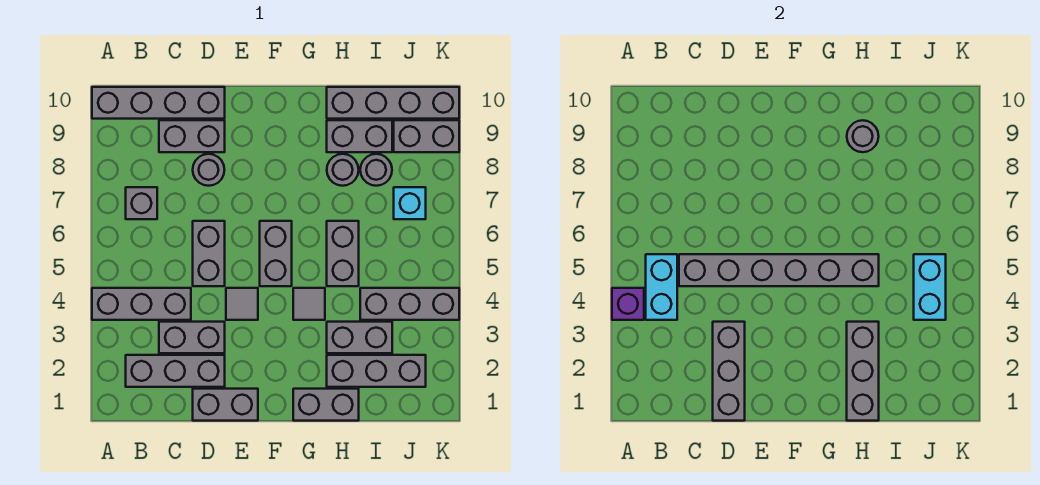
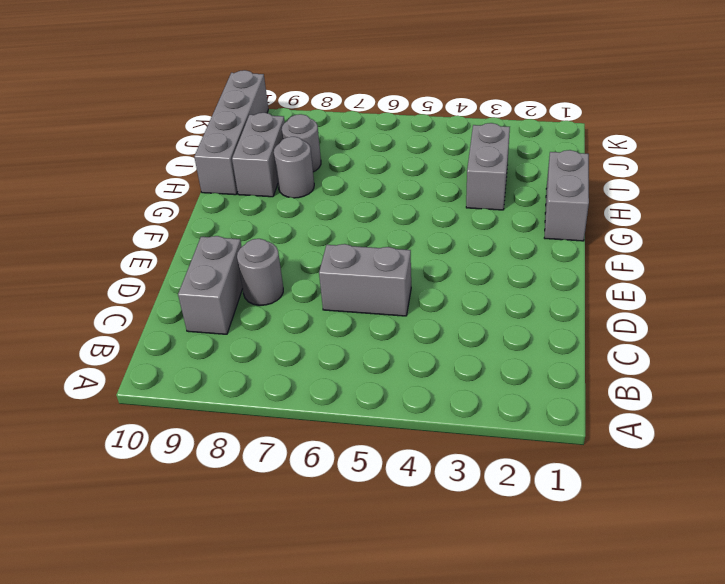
none -> grey 1x3 brick [92,288,191,320]
none -> grey 1x4 brick [92,87,225,119]
none -> grey 1x3 brick [126,355,225,387]
none -> grey 1x1 brick [126,187,157,219]

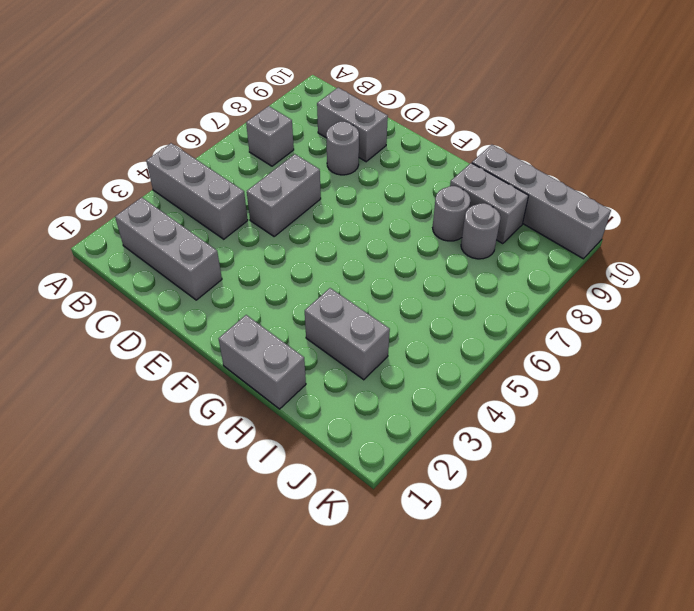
none -> grey 1x4 brick [92,87,225,119]
none -> grey 1x2 brick [159,322,225,353]
none -> grey 1x2 brick [193,389,258,421]
none -> grey 1x1 tile [226,288,258,320]

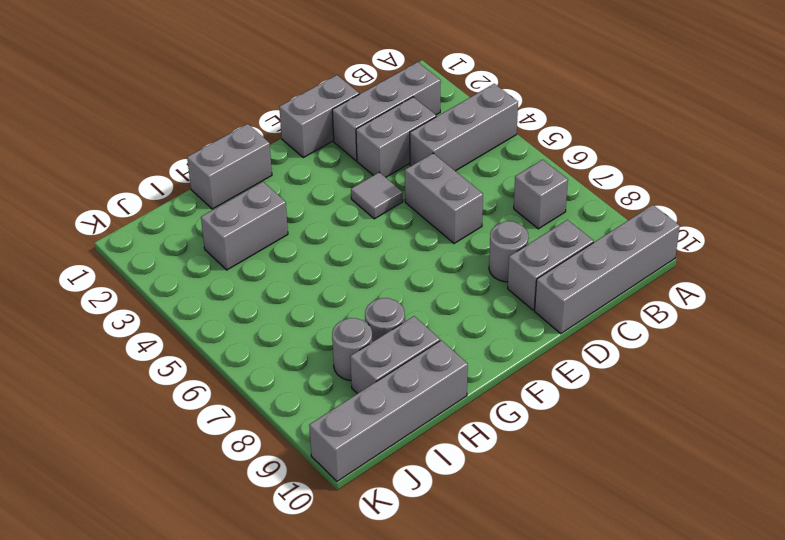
none -> grey 1x2 brick [260,221,292,286]
none -> grey 1x1 tile [293,288,325,320]
none -> grey 1x3 brick [327,355,426,387]
none -> grey 1x2 brick [327,221,359,286]

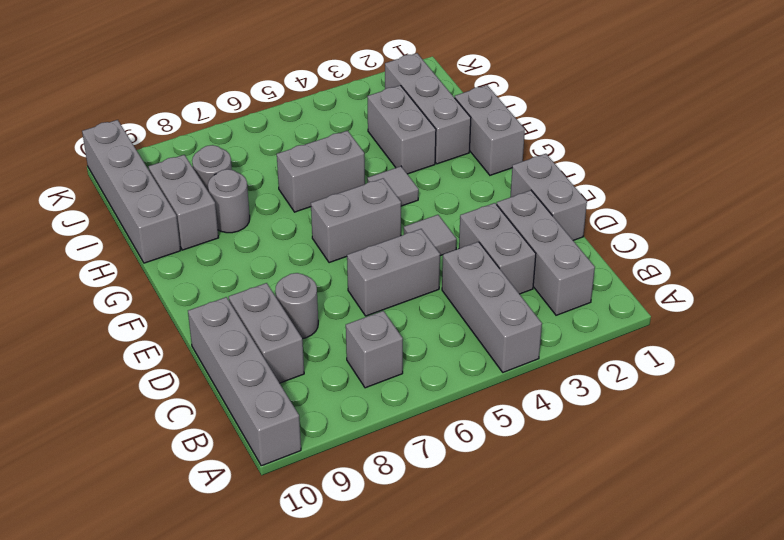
none -> grey 1x3 brick [360,288,459,320]
none -> cyan 1x1 brick [394,187,426,219]
none -> grey 1x2 brick [394,120,459,152]
none -> purple 1x1 brick [612,288,644,320]

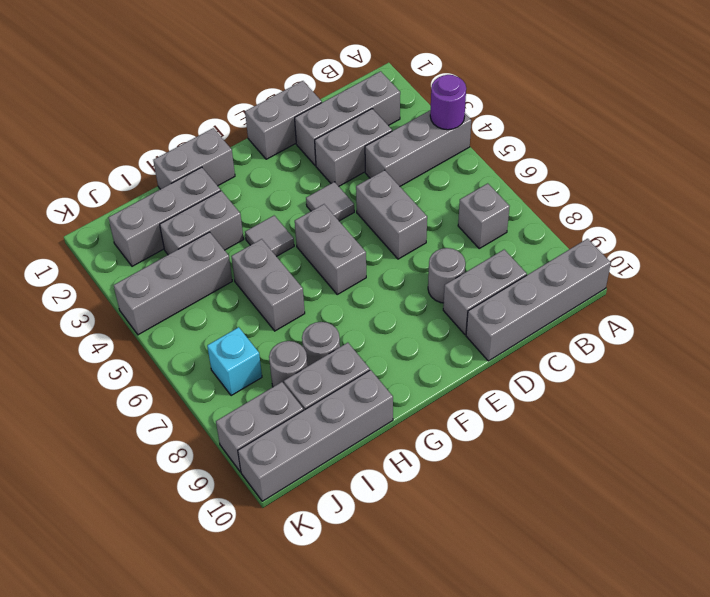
purple 1x1 round brick [430,75,466,130] -> purple 1x1 brick [612,288,644,320]
none -> cyan 1x2 brick [646,254,677,320]
none -> grey 1x6 brick [679,254,879,286]
none -> grey 1x3 brick [713,322,745,421]
none -> grey 1x3 brick [847,322,879,421]

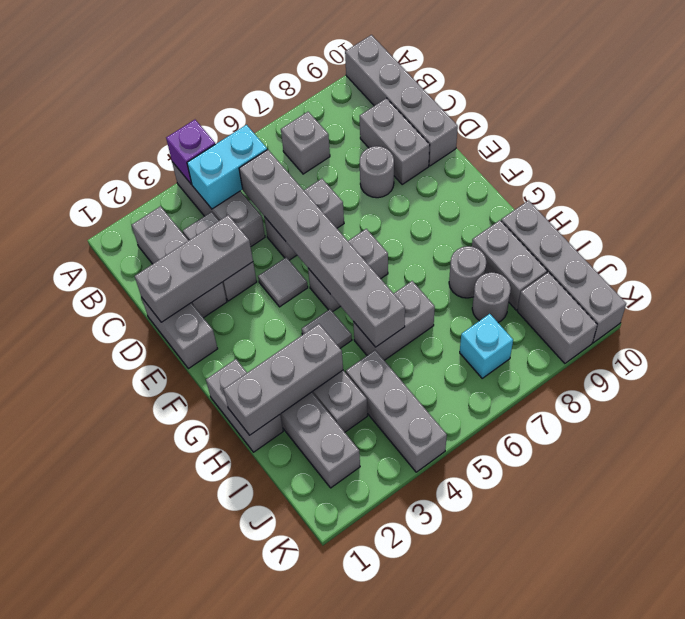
none -> grey 1x1 round brick [847,120,879,152]
none -> cyan 1x2 brick [914,254,946,320]

